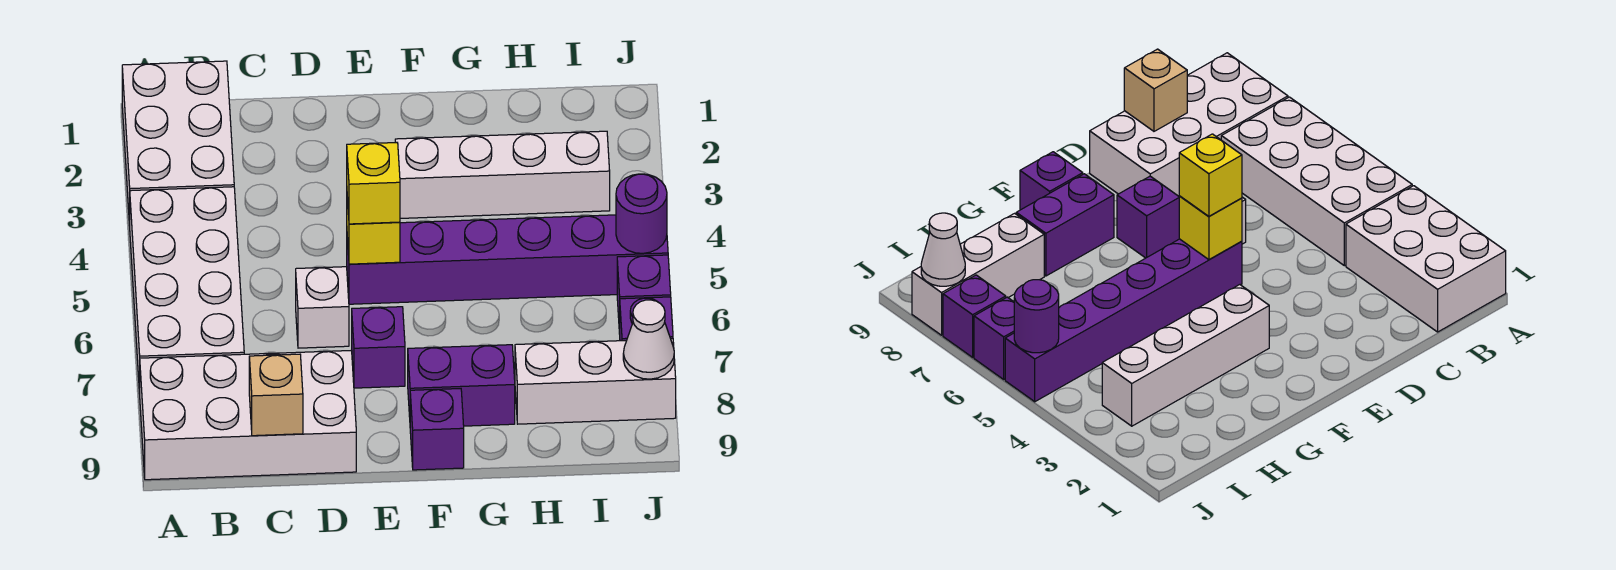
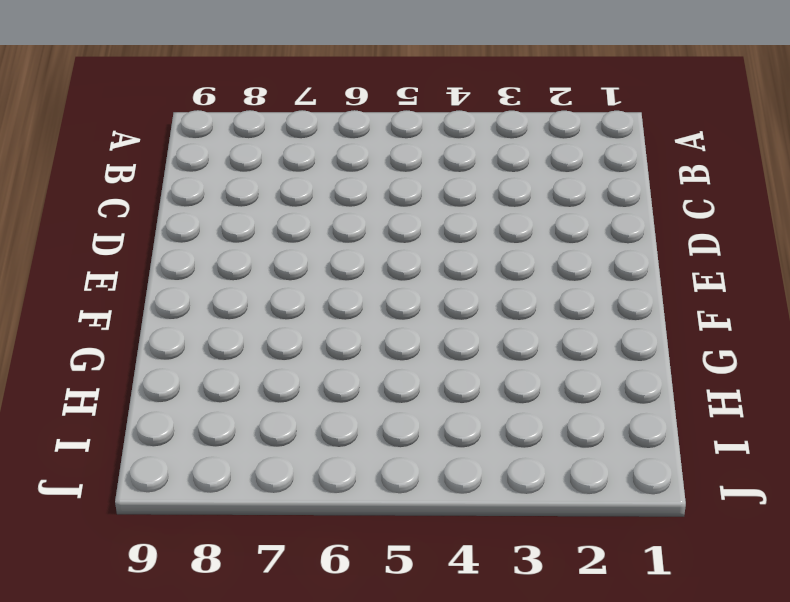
none -> white 2x3 brick [122,61,234,226]
none -> white 2x4 brick [130,187,244,394]
none -> white 2x4 brick [140,350,356,480]

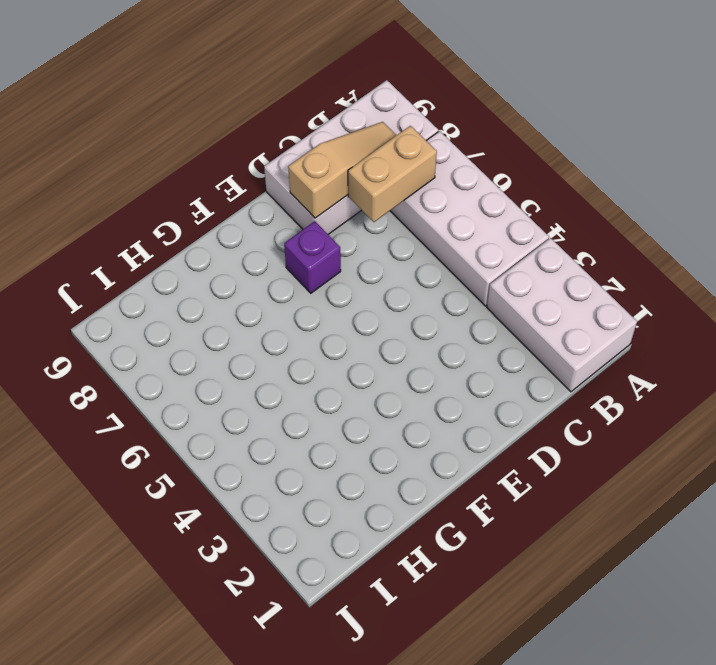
tan 1x2 brick [348,126,437,222] -> none
tan 1x3 slope [288,122,396,218] -> none
none -> white 1x1 brick [296,267,349,348]
none -> purple 1x6 brick [347,215,668,304]
none -> white 1x4 brick [395,131,610,218]

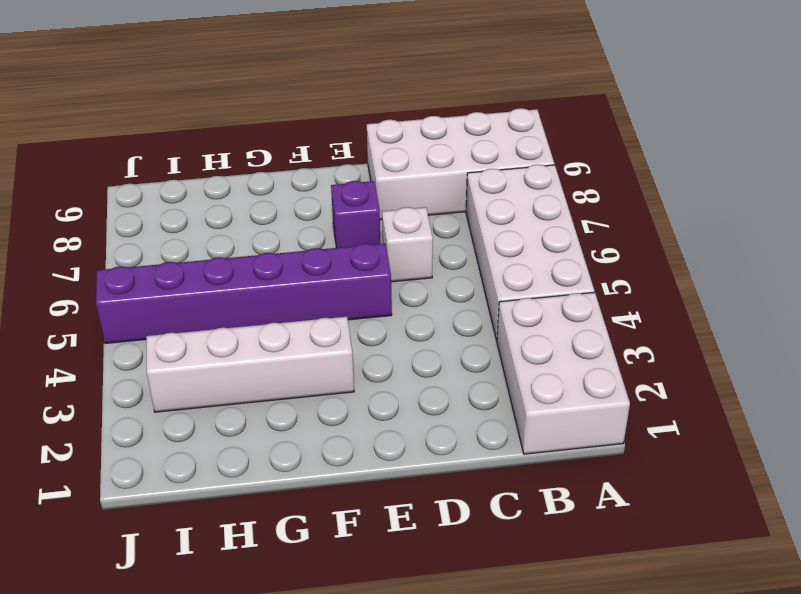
none -> purple 1x2 brick [408,345,515,426]
none -> purple 1x1 brick [410,389,464,470]
none -> white 1x3 brick [515,339,676,424]

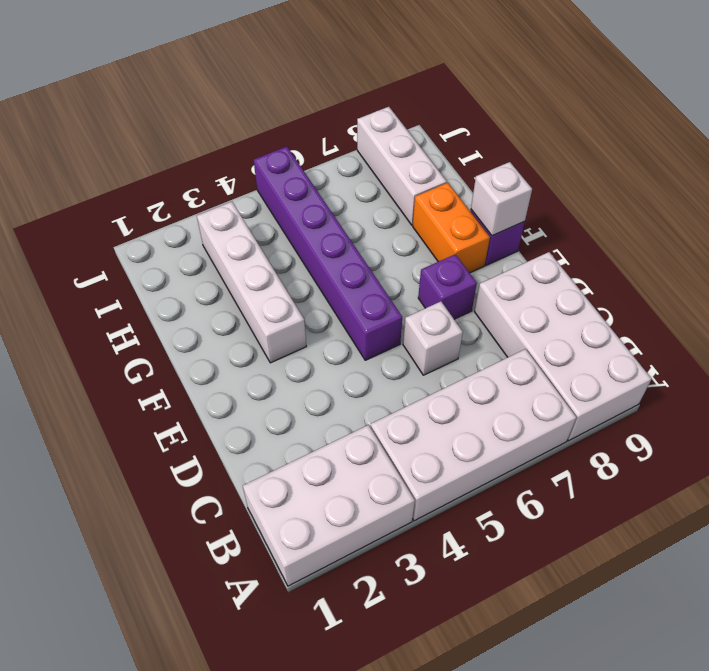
orange 1x2 brick [413,183,490,273] -> purple 1x2 brick [408,345,515,426]
white 1x1 brick [471,162,532,236] -> none
none -> purple 1x1 brick [617,255,671,334]
none -> purple 1x1 brick [620,297,673,341]
none -> tan 1x1 brick [249,354,303,436]

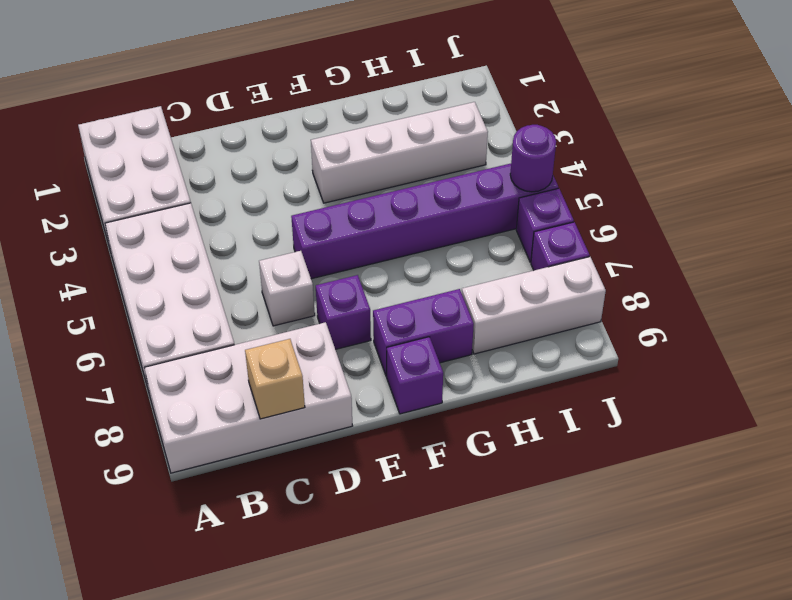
none -> yellow 1x1 brick [347,198,400,264]
none -> white 1x1 cone [623,300,674,379]
none -> yellow 1x1 brick [347,142,400,224]

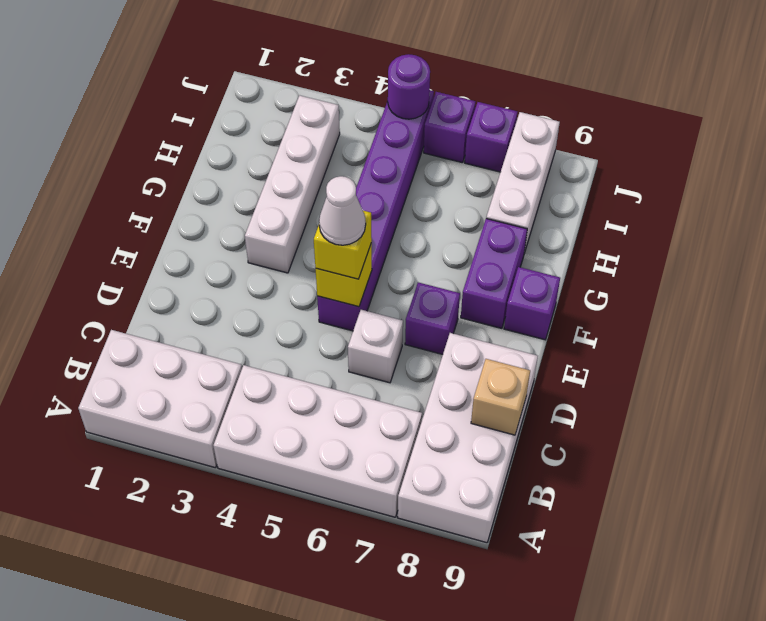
white 1x1 cone [319,176,366,245] -> white 1x1 cone moved to [623,300,674,379]

